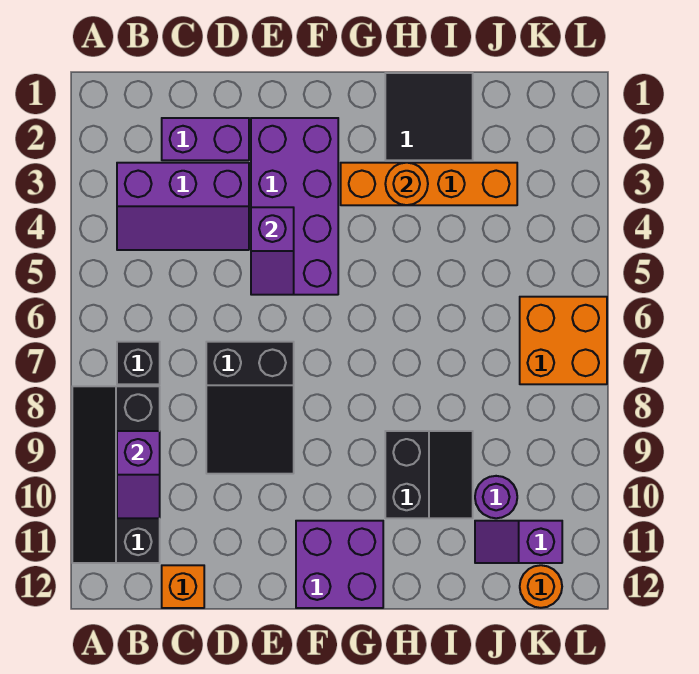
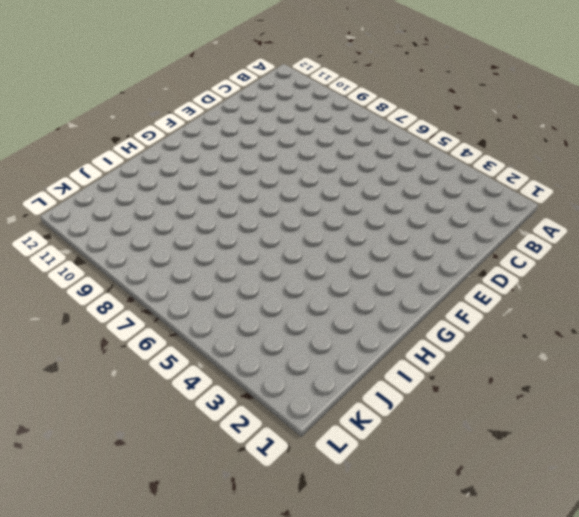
none -> black 2x4 slope [72,386,160,563]
none -> purple 2x3 slope [117,163,249,250]
none -> black 1x1 brick [117,342,160,384]

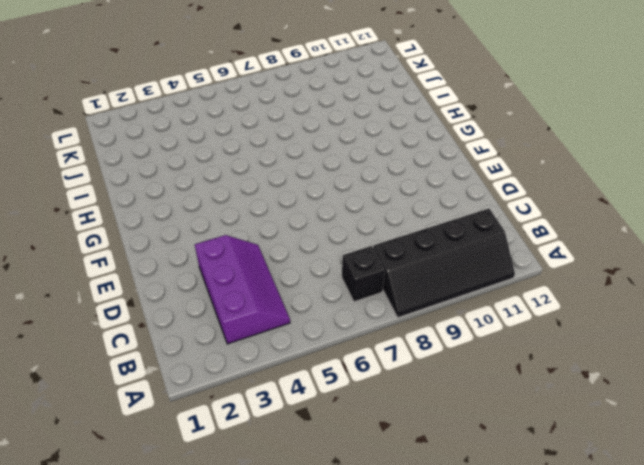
none -> purple 1x2 brick [162,118,249,160]
none -> orange 1x1 brick [162,565,204,608]
none -> black 2x3 slope [206,342,294,474]

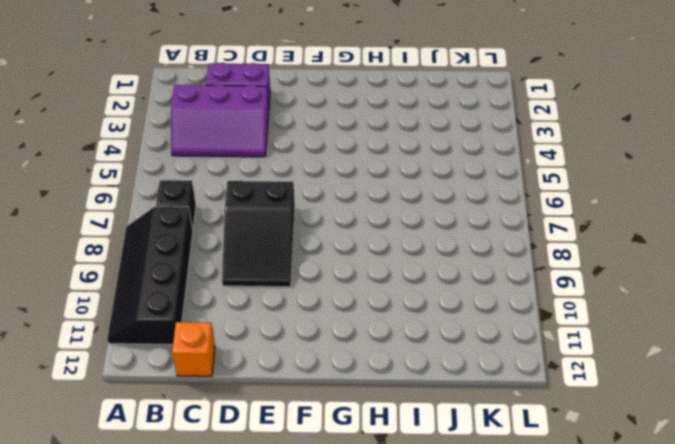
none -> purple 2x4 brick [251,118,338,295]
none -> purple 2x2 brick [296,521,383,608]
none -> orange 1x4 brick [341,163,517,205]

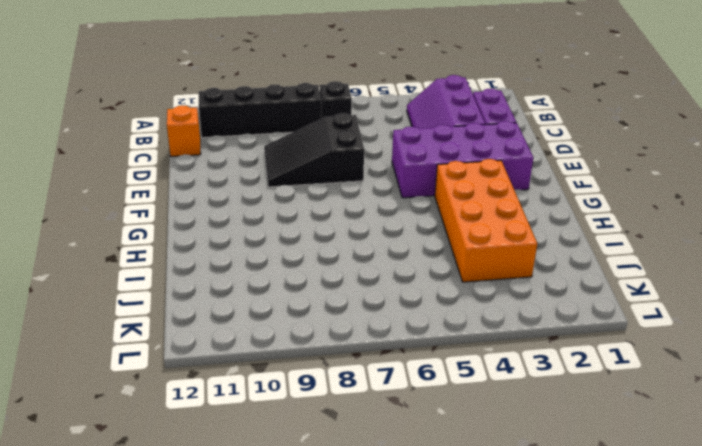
orange 2x4 brick [435,159,537,282] -> orange 1x4 brick [341,163,517,205]
none -> purple 2x2 brick [296,521,383,608]
none -> black 2x2 tile [385,73,473,160]
none -> black 2x2 slope [385,431,473,518]

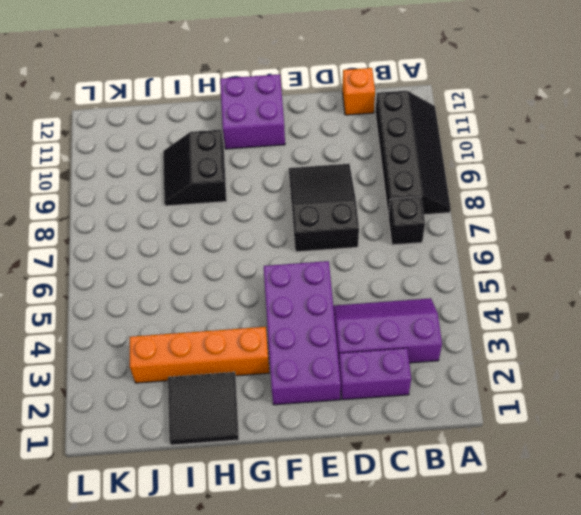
none -> purple 1x1 round brick [475,476,517,518]
none -> purple 1x2 slope [475,521,562,563]
none -> orange 2x2 brick [520,297,607,384]

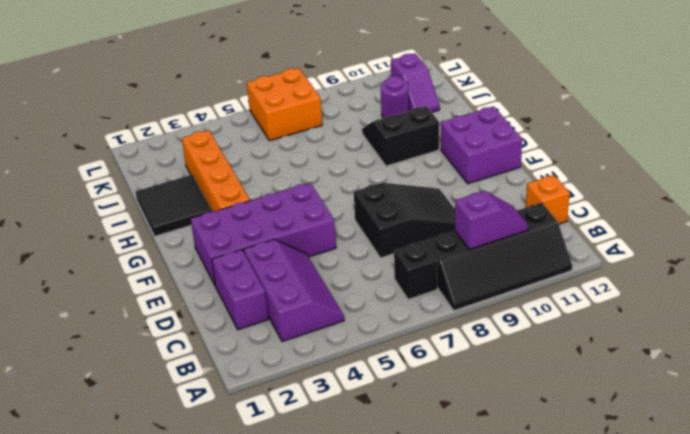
none -> orange 1x1 round brick [520,565,562,608]
none -> purple 1x2 slope [251,207,294,295]
none -> orange 1x1 round brick [385,163,428,205]

